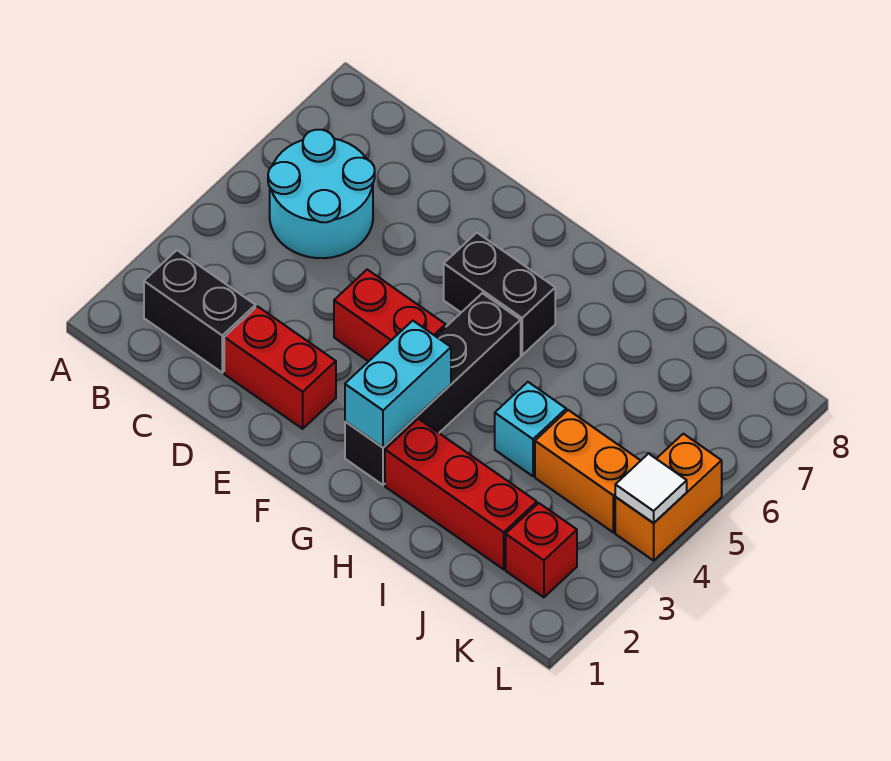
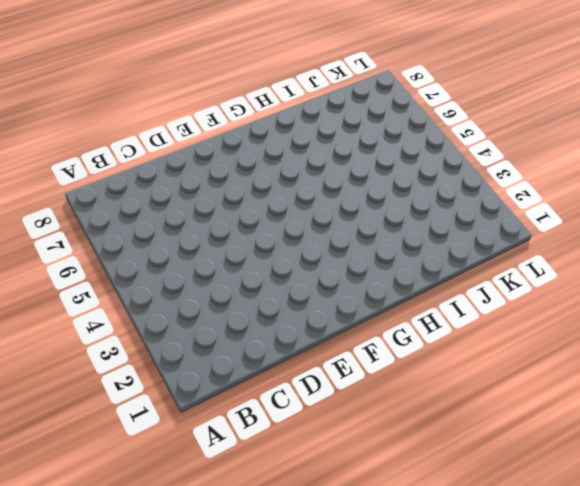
none -> black 1x2 brick [144,250,255,372]
none -> cyan 2x2 round brick [268,130,375,258]
none -> red 1x2 brick [224,306,336,429]

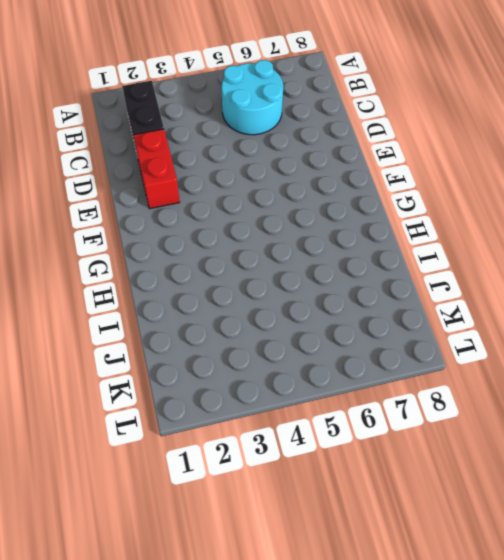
none -> red 1x2 brick [334,270,446,362]
none -> black 1x2 brick [444,233,555,355]
none -> black 1x4 brick [345,293,521,485]

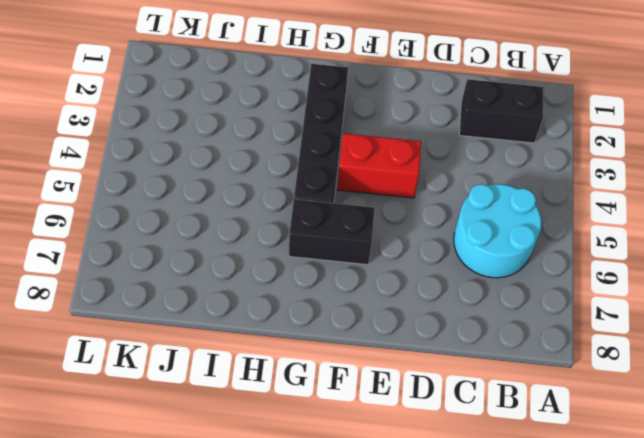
none -> red 1x2 brick [224,306,336,429]
none -> red 1x3 brick [385,419,537,569]
none -> cyan 1x1 brick [495,382,566,476]

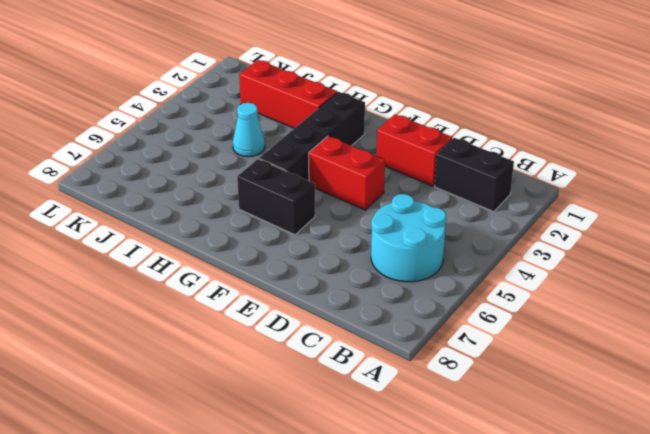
cyan 1x1 cone [233,103,265,157] -> cyan 1x1 brick [495,382,566,476]
none -> orange 1x2 brick [535,410,641,532]
none -> red 1x1 brick [506,503,577,597]
none -> orange 1x2 brick [615,434,722,561]

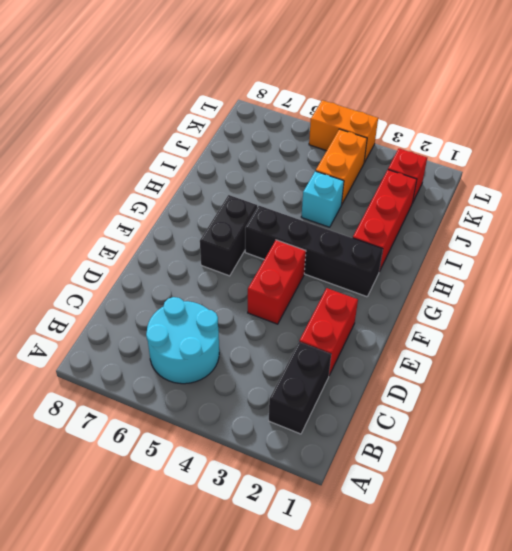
none -> cyan 1x2 brick [345,321,451,447]
none -> white 1x1 tile [615,454,687,523]

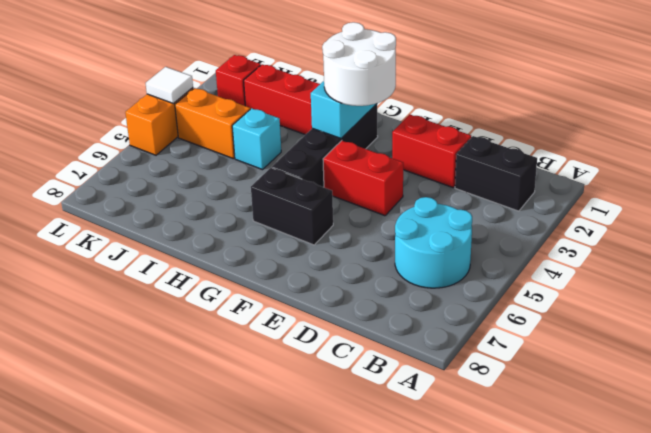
white 2x2 round brick [322,22,396,106] -> none

